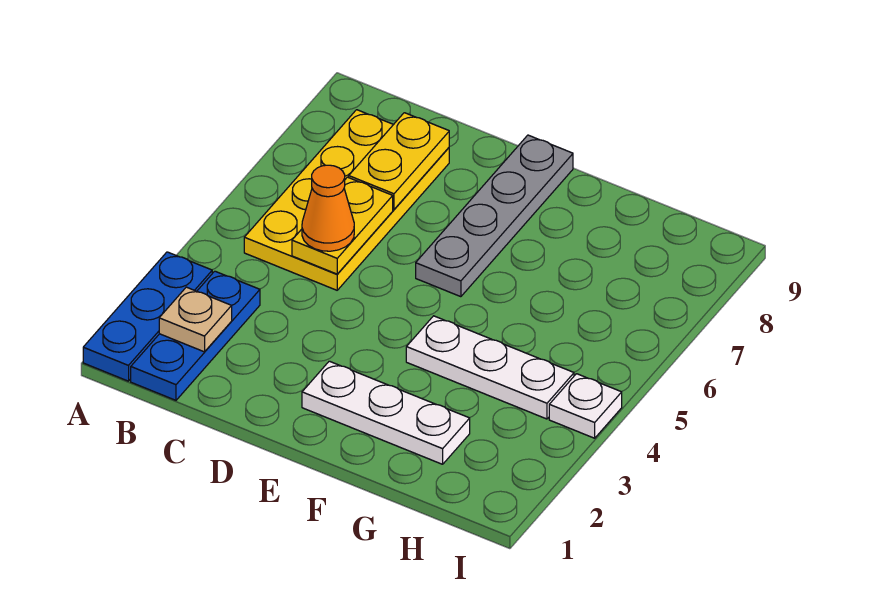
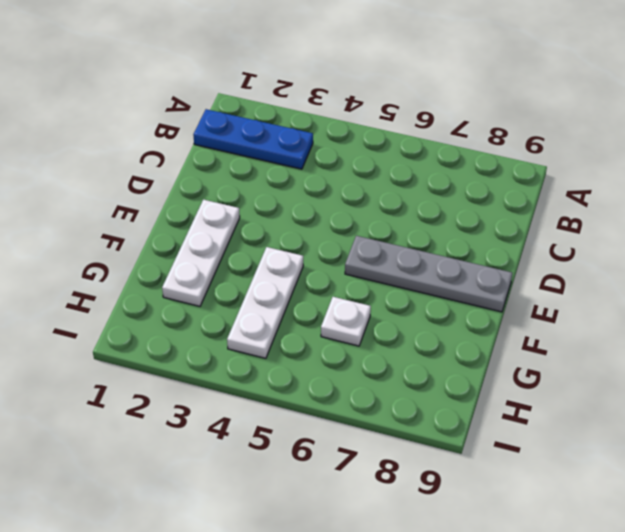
white 1x1 plate [321,297,371,346] -> white 1x1 plate moved to [549,374,622,438]
none -> blue 1x3 plate [83,252,212,381]
none -> yellow 2x4 plate [244,110,449,290]

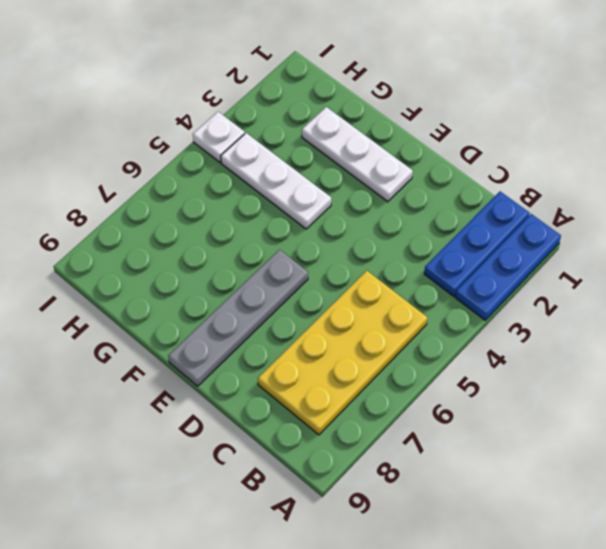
none -> tan 1x1 plate [159,287,232,352]
none -> yellow 1x2 plate [292,177,393,274]

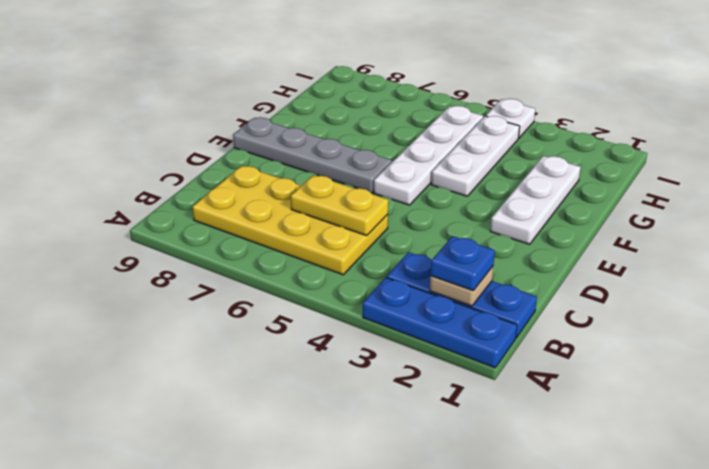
blue 1x1 plate [431,236,495,291] -> none
white 1x4 plate [374,106,483,205] -> none
none -> yellow 1x2 plate [349,113,449,209]
none -> orange 1x1 cone [302,165,354,251]

